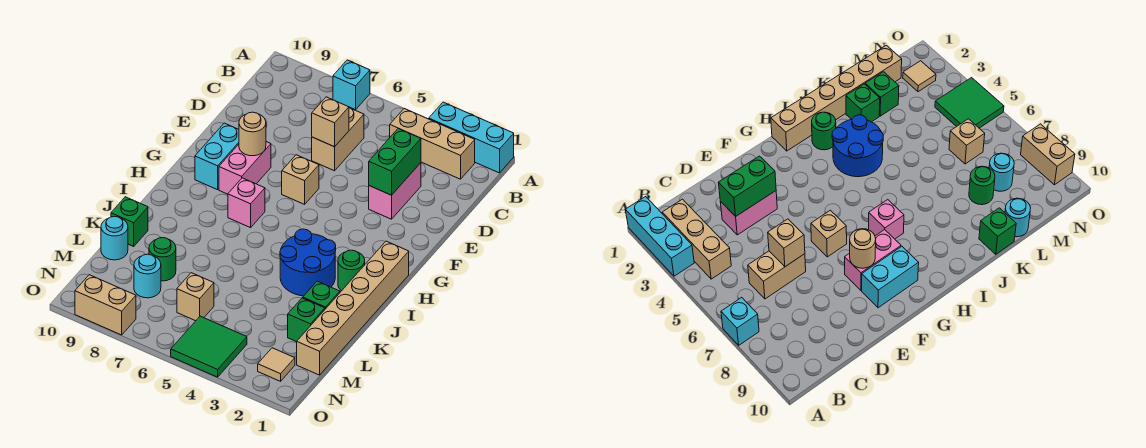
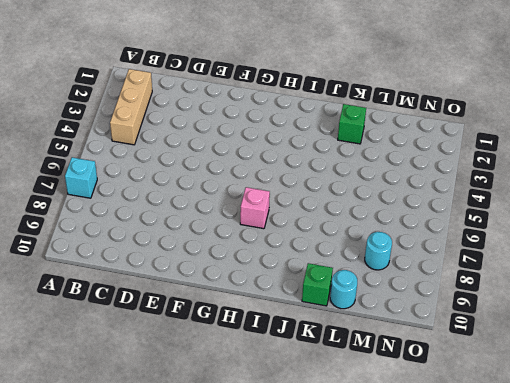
none -> cyan 1x3 brick [429,102,514,173]
none -> tan 1x2 brick [312,108,364,171]
none -> pink 1x2 brick [369,163,421,219]

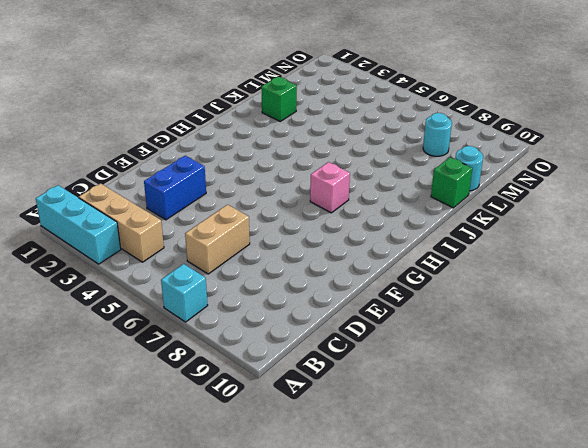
blue 1x2 brick [144,156,206,220] -> pink 1x2 brick [369,163,421,219]
none -> tan 1x1 brick [282,155,319,204]
none -> pink 1x2 brick [219,142,271,194]
none -> cyan 1x2 brick [195,123,239,190]

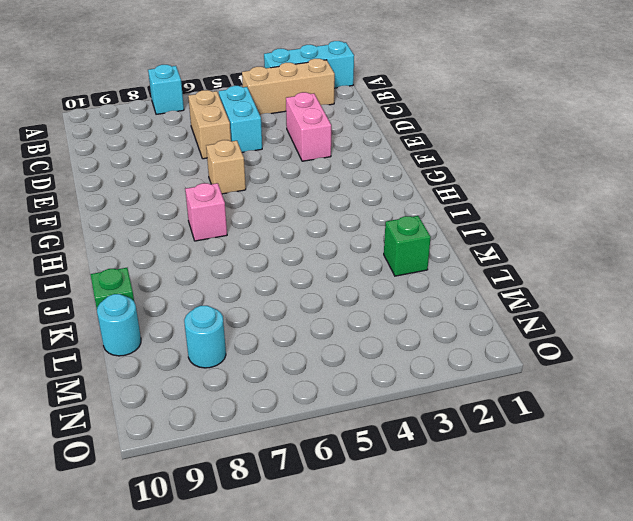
cyan 1x2 brick [219,86,262,153] -> cyan 1x2 brick moved to [195,123,239,190]
none -> pink 1x2 brick [219,142,271,194]
none -> tan 1x6 brick [297,241,409,375]
none -> green 1x1 round brick [338,250,365,291]

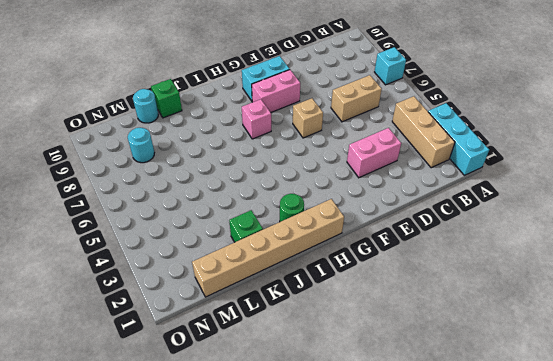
none -> blue 2x2 round brick [280,229,336,296]
none -> green 1x1 brick [288,298,325,342]
none -> green 1x1 round brick [149,238,176,281]

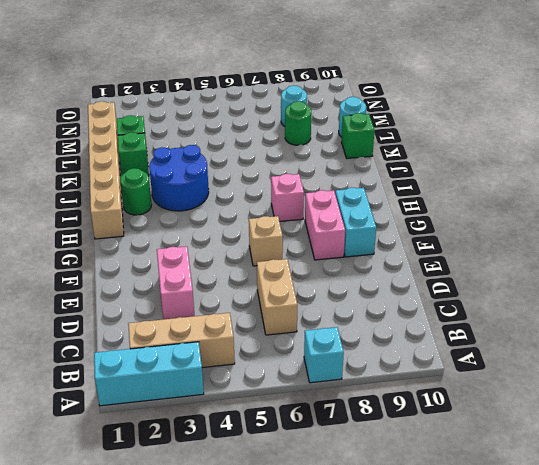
none -> tan 1x1 brick [177,273,214,321]
none -> tan 1x1 tile [258,348,295,381]
none -> green 2x2 tile [171,316,247,377]

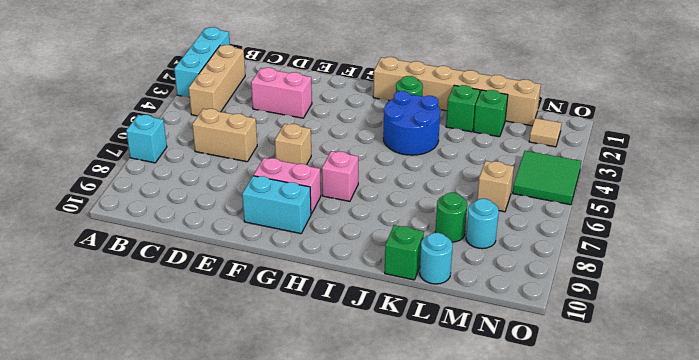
none -> tan 1x2 brick [75,275,136,335]
none -> green 1x2 brick [369,129,421,195]
none -> tan 1x1 brick [312,97,349,147]

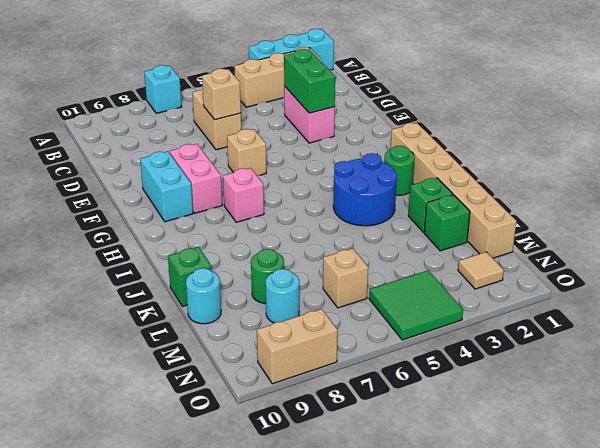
none -> tan 1x1 round brick [239,112,266,156]

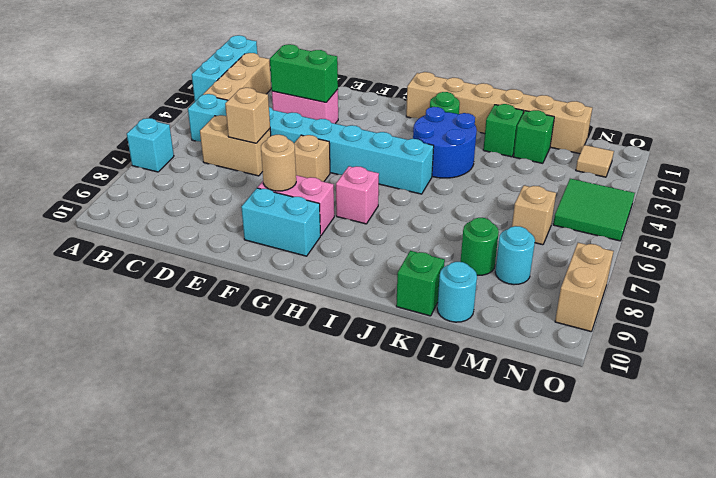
cyan 1x8 brick [188,94,434,194] -> none

